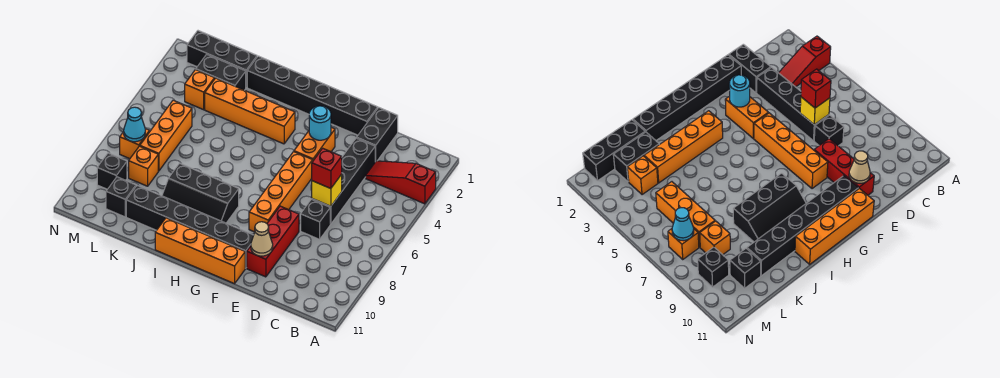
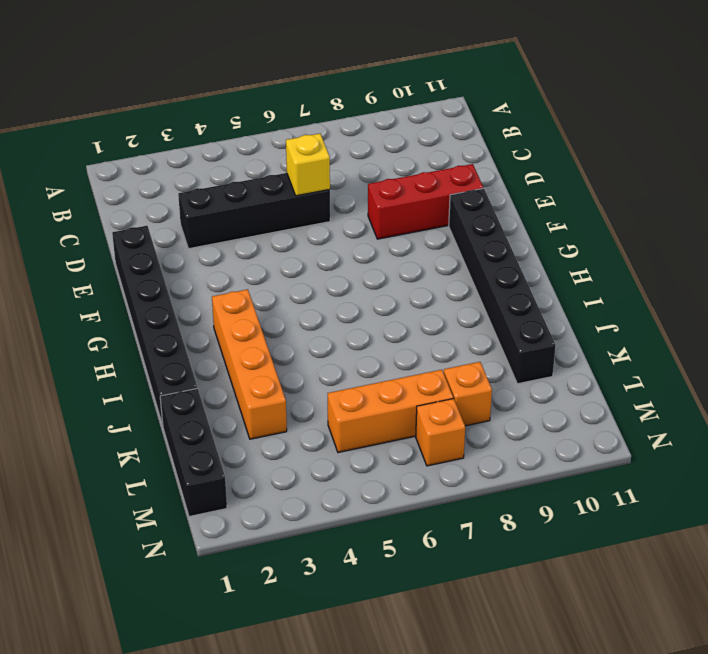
none -> red 1x3 slope [366,161,436,204]
none -> black 1x2 brick [357,107,398,162]
none -> black 1x1 brick [301,199,330,239]

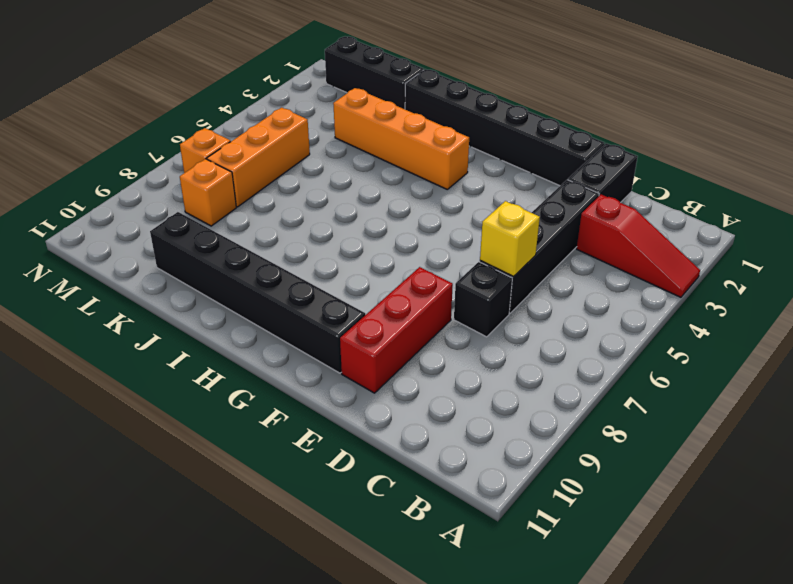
red 1x3 slope [577,195,700,297] -> red 1x3 slope turned to [366,161,436,204]
none -> orange 1x2 brick [294,127,335,160]
none -> orange 1x4 brick [249,152,313,232]
none -> orange 1x4 brick [155,218,245,284]

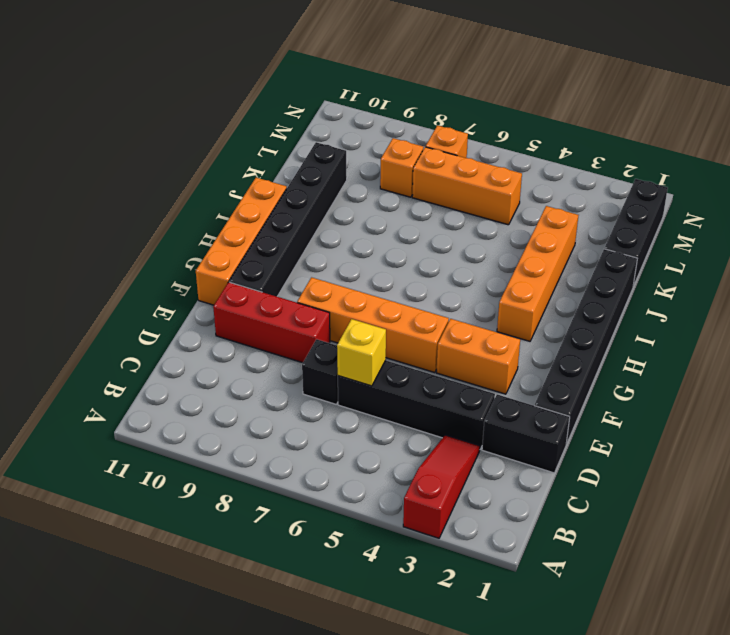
none -> black 2x3 slope [162,163,239,223]
none -> black 1x2 brick [196,54,246,90]
none -> orange 1x1 brick [185,70,214,110]

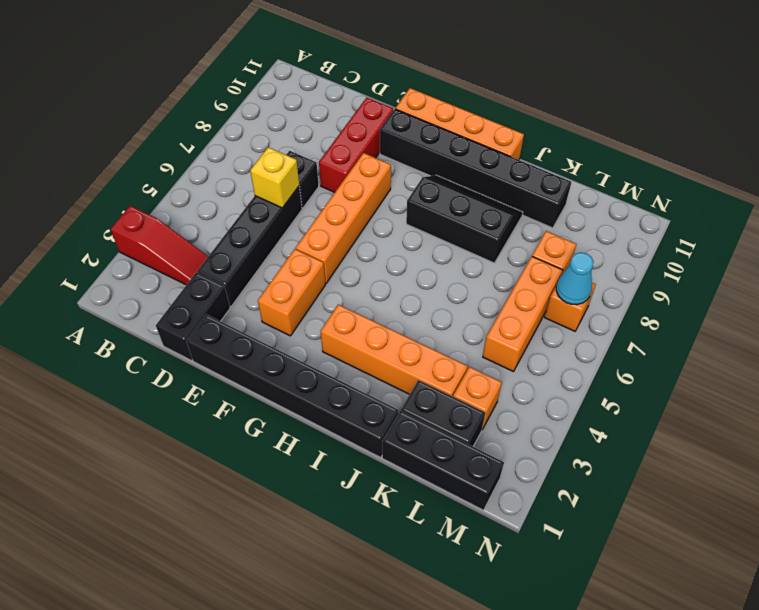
none -> black 1x1 brick [106,177,136,217]
none -> black 1x1 brick [97,153,127,189]
none -> tan 1x1 cone [251,222,273,256]

